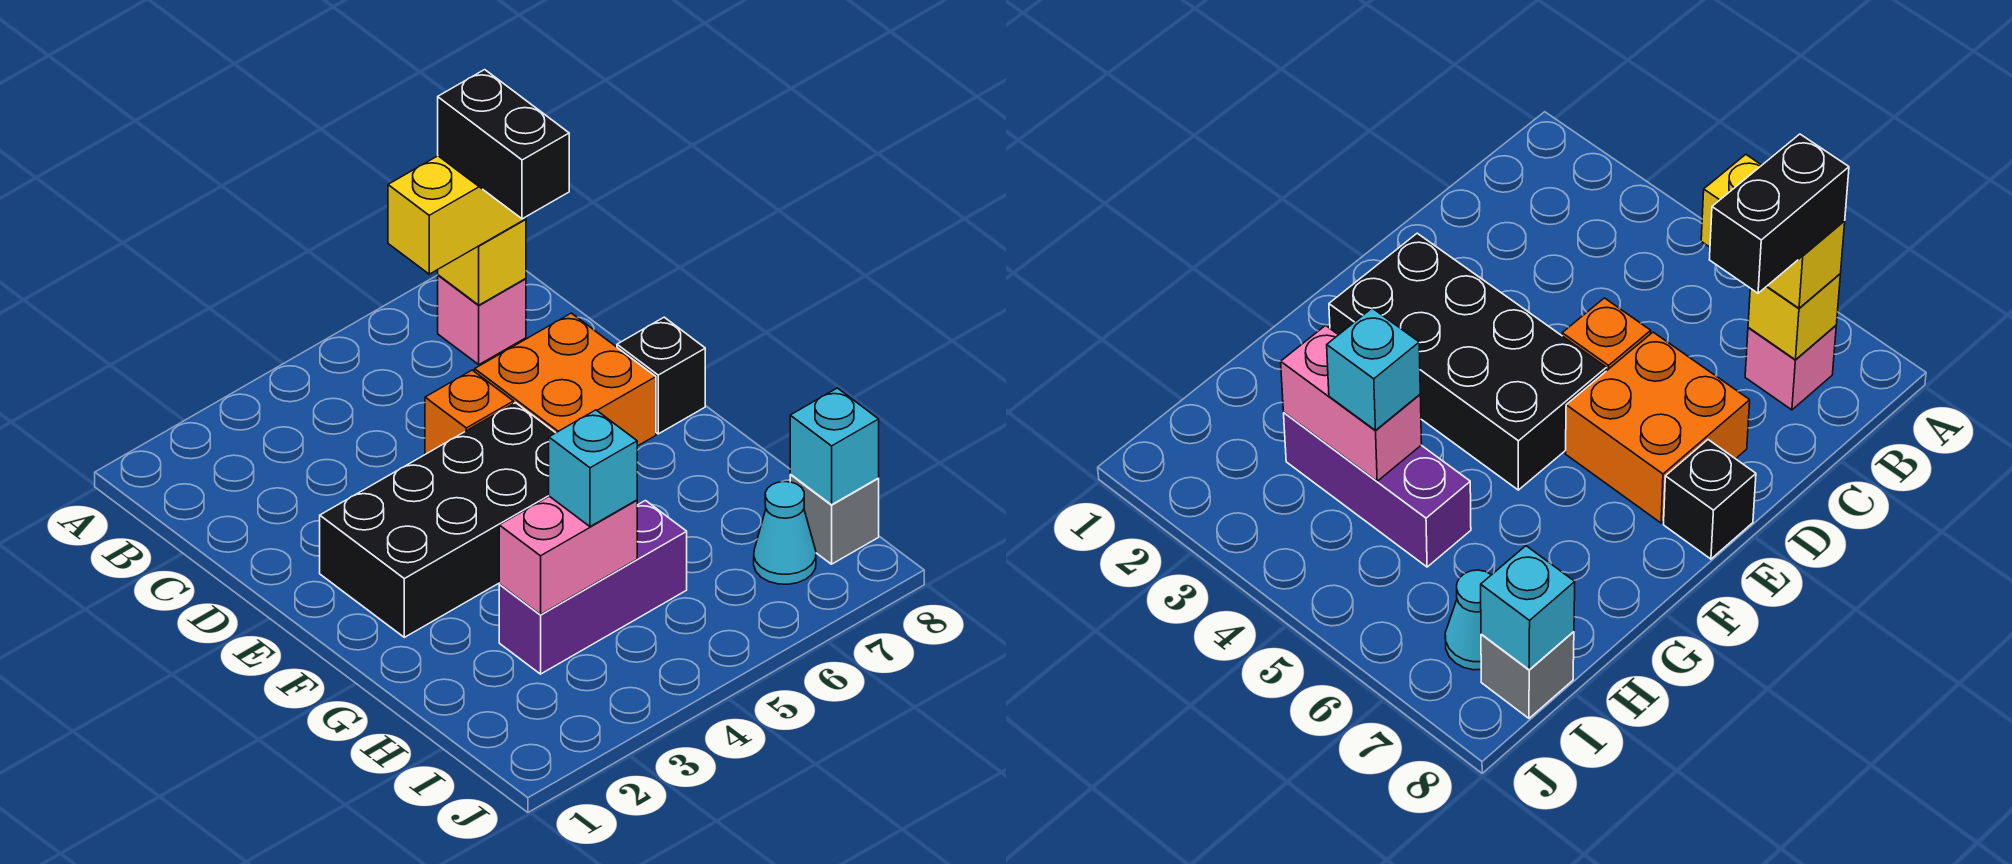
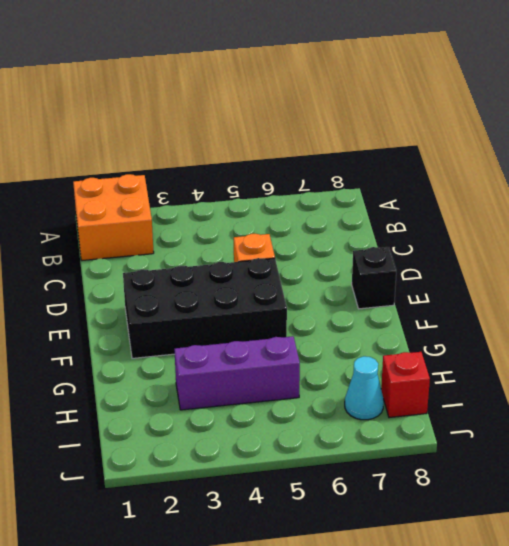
orange 2x2 brick [73,174,154,260] -> orange 2x2 brick moved to [475,313,656,446]
red 1x1 brick [381,352,430,418] -> grey 1x1 brick [790,475,879,564]
none -> pink 1x1 brick [438,275,526,365]
none -> yellow 1x1 brick [438,219,526,305]
none -> pink 1x2 brick [499,496,637,615]

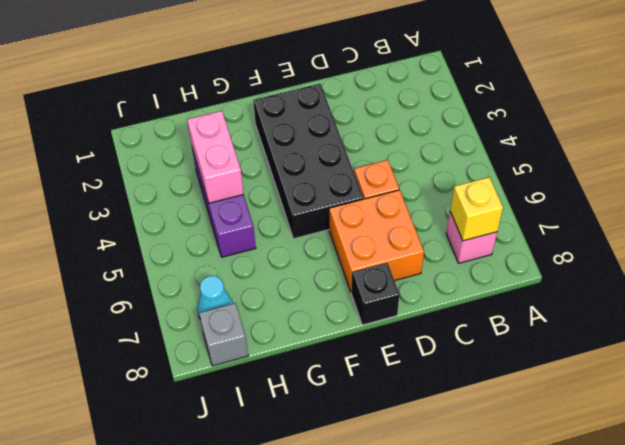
none -> cyan 1x1 brick [790,388,879,505]
none -> yellow 1x2 brick [388,156,526,274]
none -> cyan 1x1 brick [549,410,637,527]

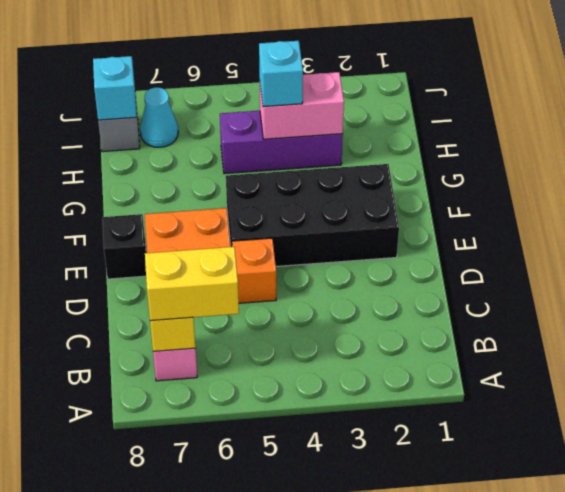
none -> black 1x2 brick [438,70,569,219]

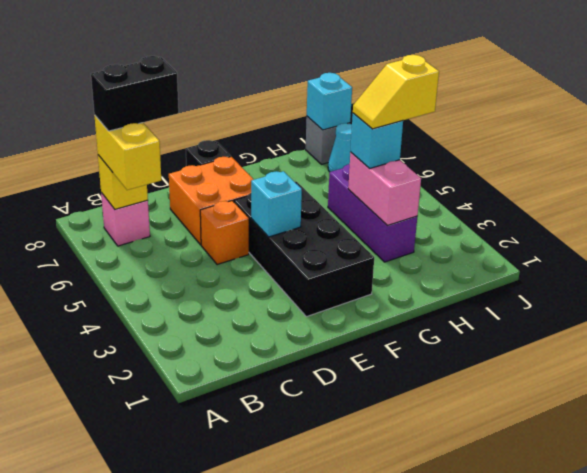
cyan 1x1 brick [251,171,302,237] -> none
yellow 1x2 slope [353,55,439,129] -> none

